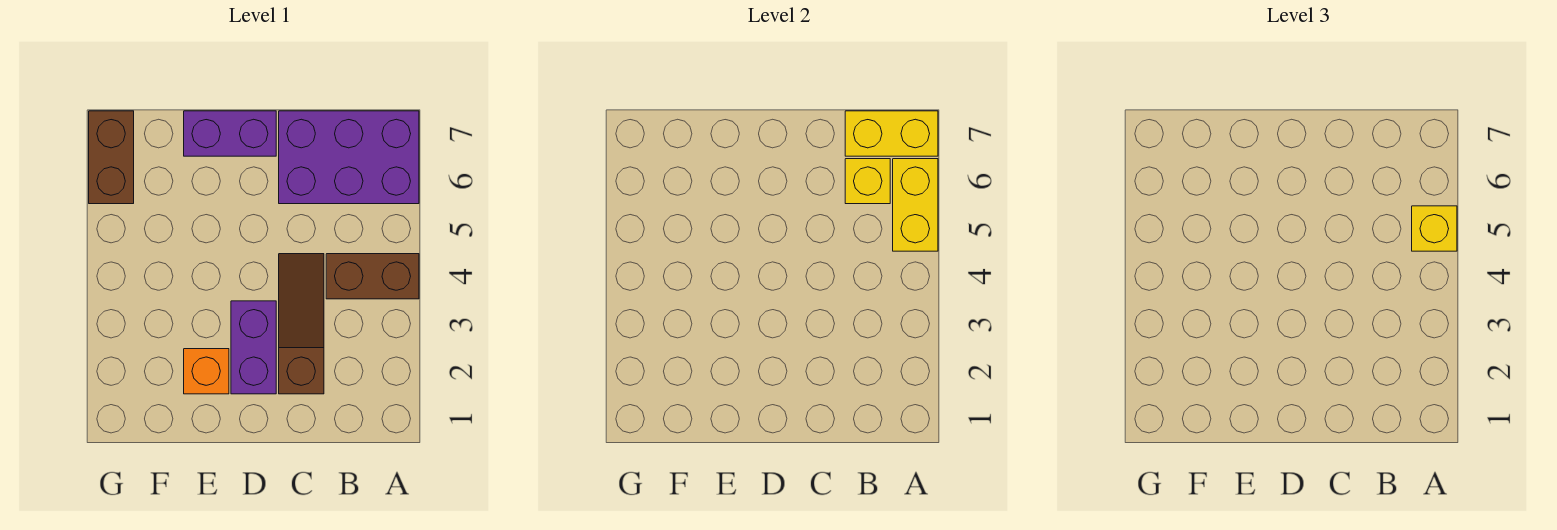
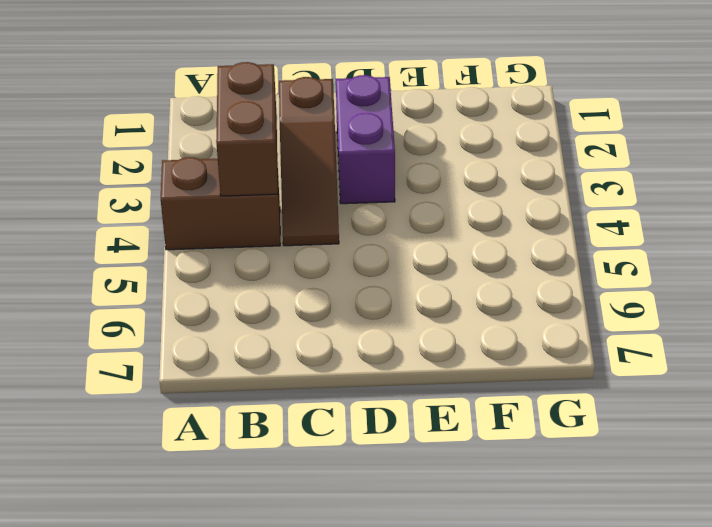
brown 1x2 brick [216,62,278,196] -> brown 1x2 brick moved to [89,111,134,204]
none -> purple 2x3 brick [279,111,419,204]
none -> purple 1x2 brick [184,111,276,156]

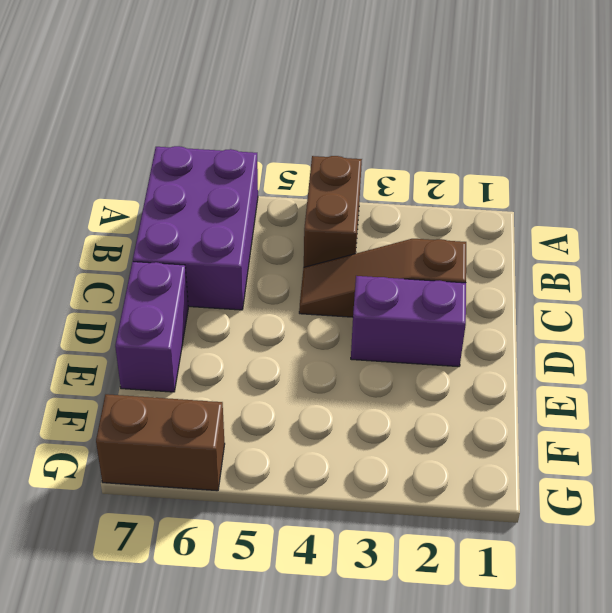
none -> orange 1x1 brick [184,349,229,394]
none -> yellow 1x2 brick [893,159,938,251]

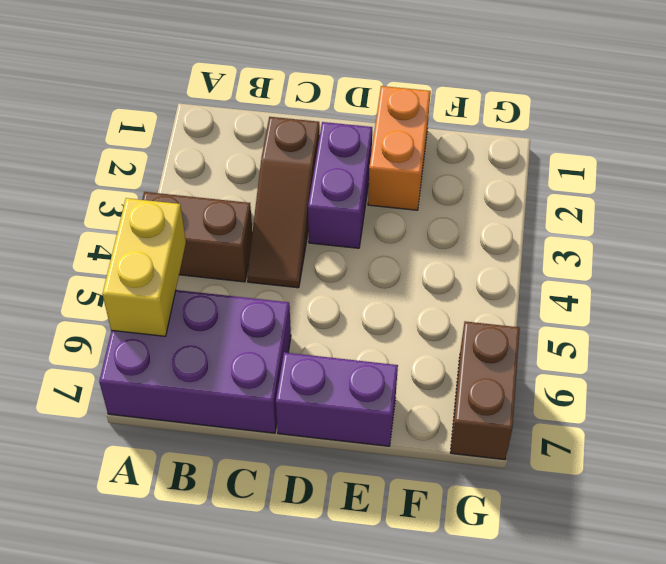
orange 1x2 brick [368,86,431,210] -> orange 1x1 brick [184,349,229,394]
none -> yellow 1x2 brick [845,111,938,156]
none -> yellow 1x1 brick [845,159,890,204]

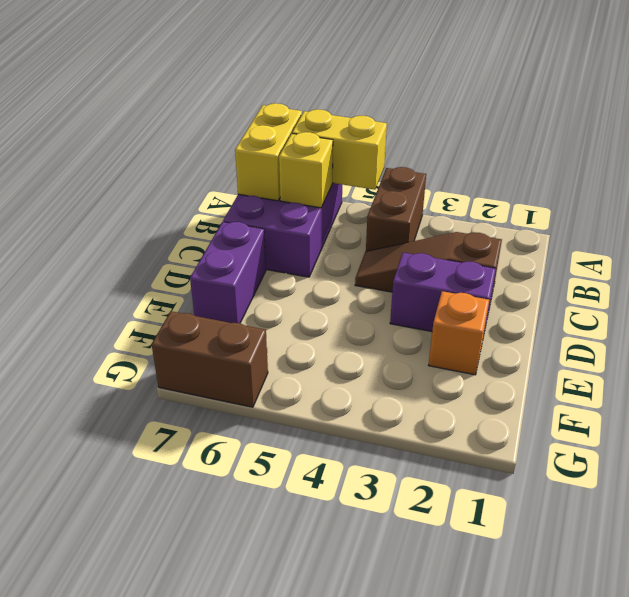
none -> yellow 1x1 brick [1412,206,1457,251]

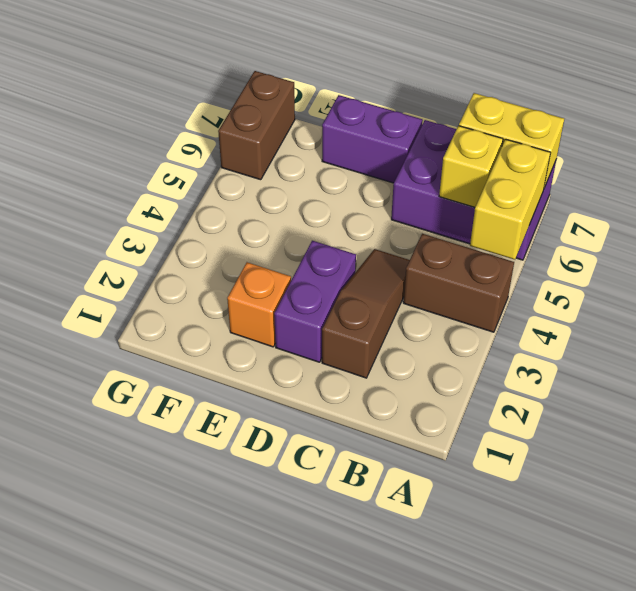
none -> yellow 1x1 brick [1412,206,1457,251]

